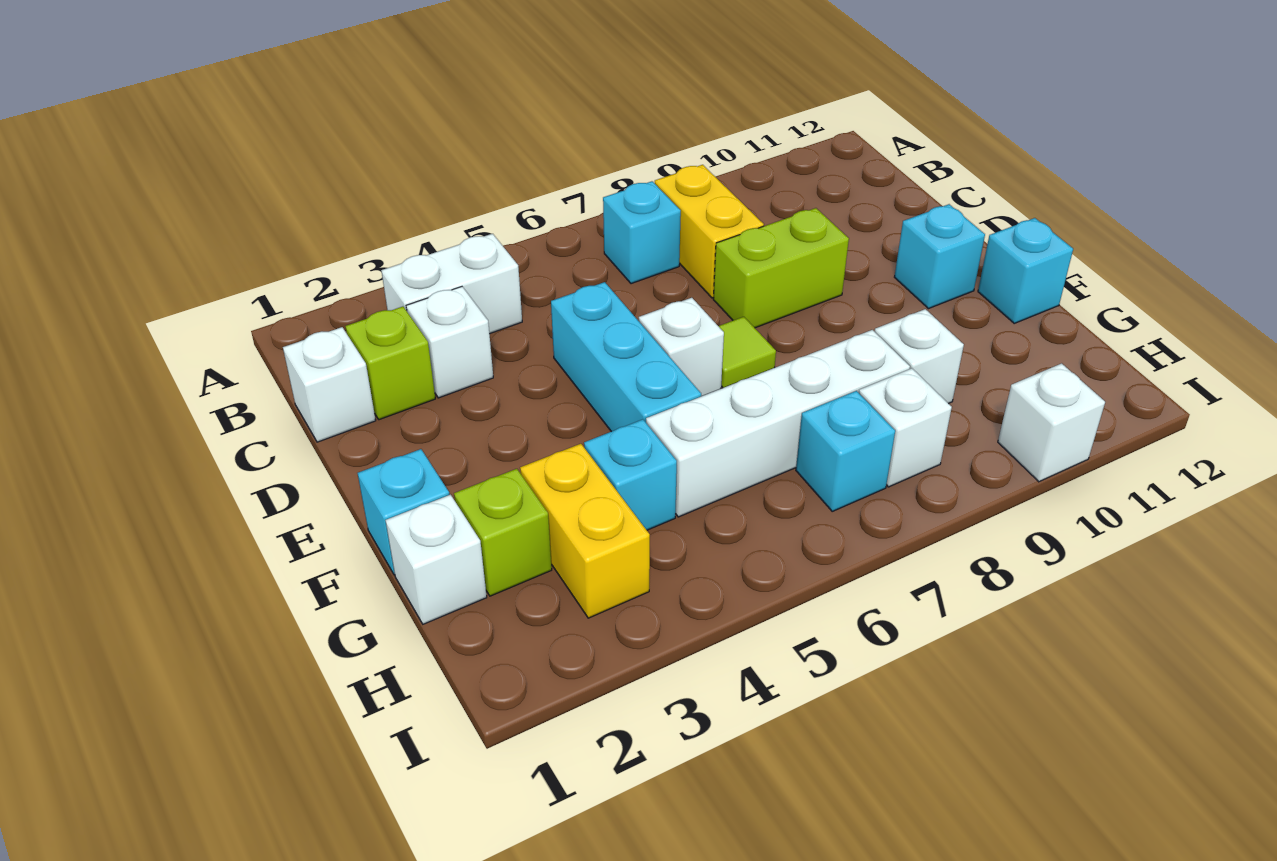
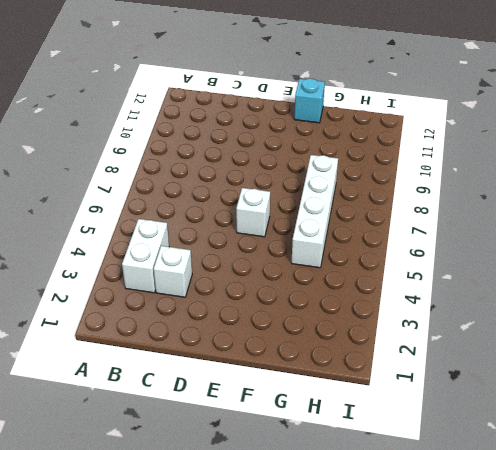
none -> cyan 1x1 brick [603,181,681,284]
none -> yellow 1x2 brick [655,165,764,298]
none -> white 1x1 brick [283,327,376,442]

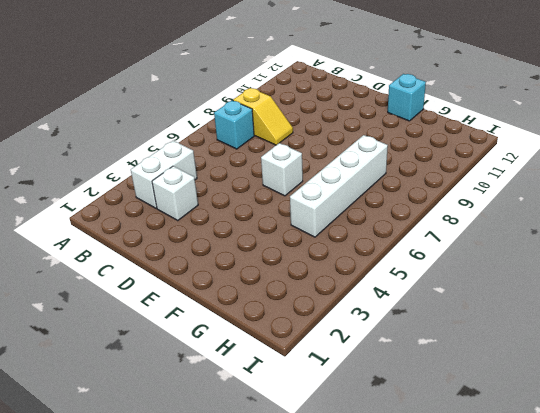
yellow 1x2 slope [233,88,293,145] -> yellow 1x2 brick [655,165,764,298]
none -> white 1x1 brick [283,327,376,442]
none -> lime 1x1 brick [346,307,435,420]
none -> cyan 1x3 brick [551,282,701,432]

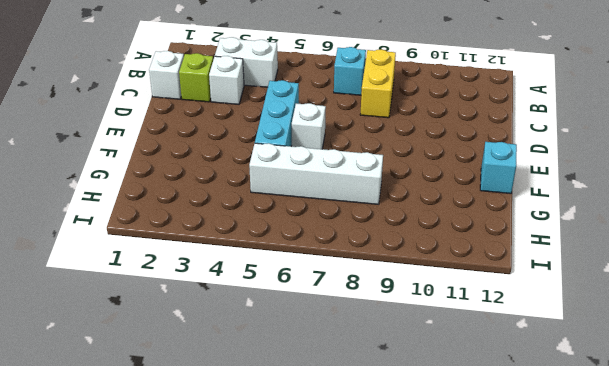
none -> lime 1x2 brick [713,208,849,328]
none -> lime 1x1 tile [719,317,776,388]
none -> cyan 1x1 brick [895,204,985,309]

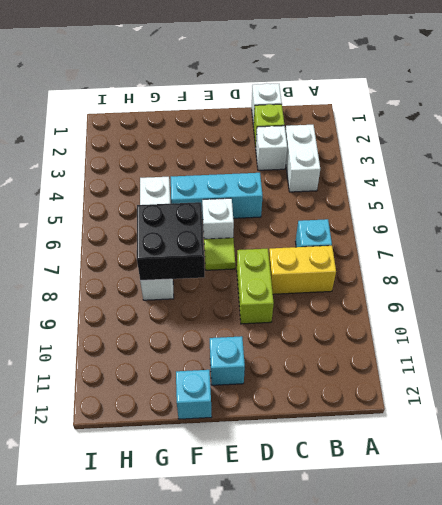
black 2x2 brick [137,202,205,281] -> none
none -> cyan 1x1 brick [358,449,449,575]
none -> white 1x1 brick [386,495,487,624]
none -> lime 1x1 brick [454,469,552,596]

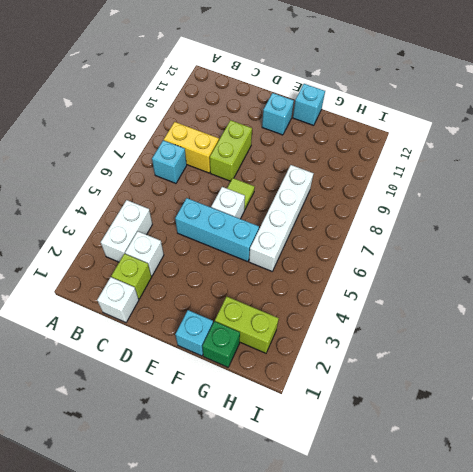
green 1x1 brick [202,321,240,367] -> white 1x1 brick [386,495,487,624]
lime 1x2 brick [215,297,279,353] -> lime 1x1 brick [454,469,552,596]
none -> yellow 1x2 brick [520,444,650,618]
none -> cyan 1x1 brick [584,419,677,530]
none -> white 1x1 brick [875,309,964,404]

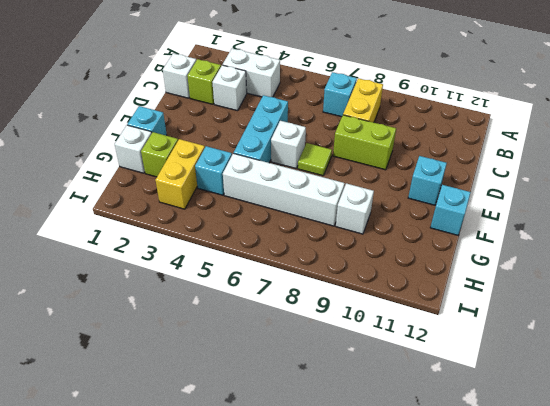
none -> cyan 1x1 brick [796,391,895,511]
none -> white 1x1 brick [859,368,952,487]
none -> white 1x1 brick [998,363,1105,482]

